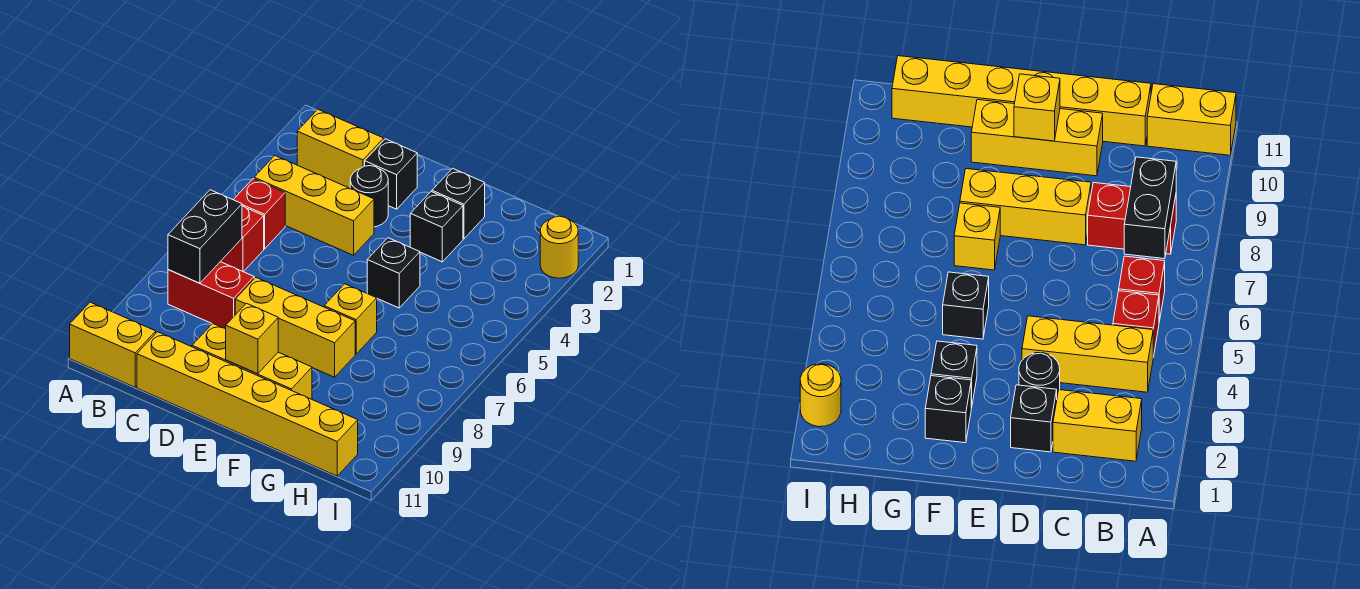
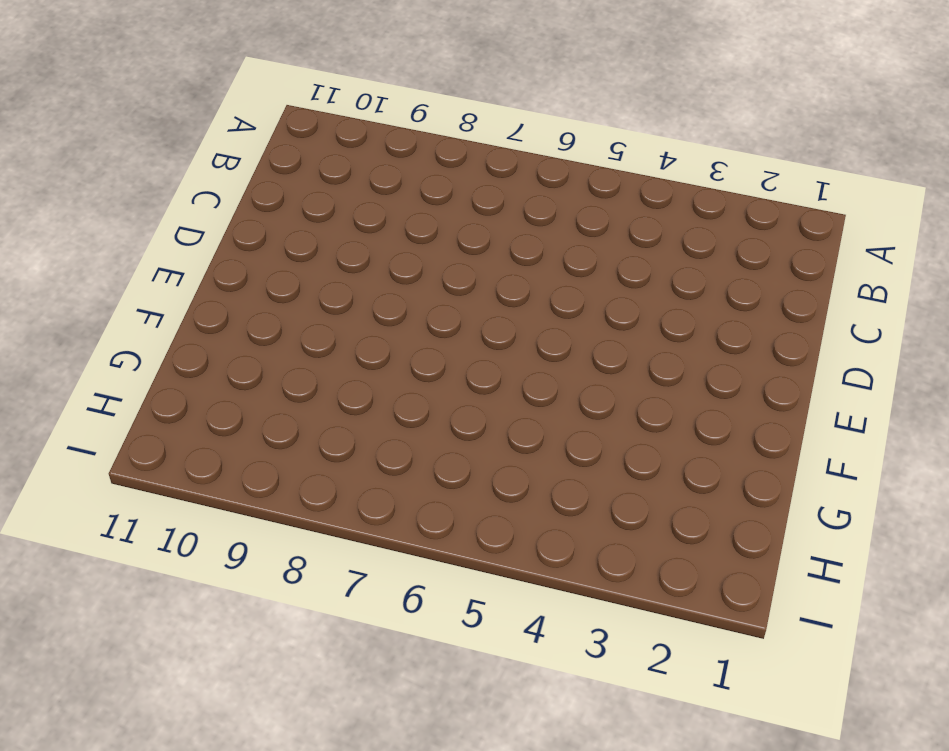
none -> yellow 1x2 brick [70,302,156,387]
none -> yellow 1x2 brick [297,109,384,188]
none -> yellow 1x3 brick [254,156,374,255]

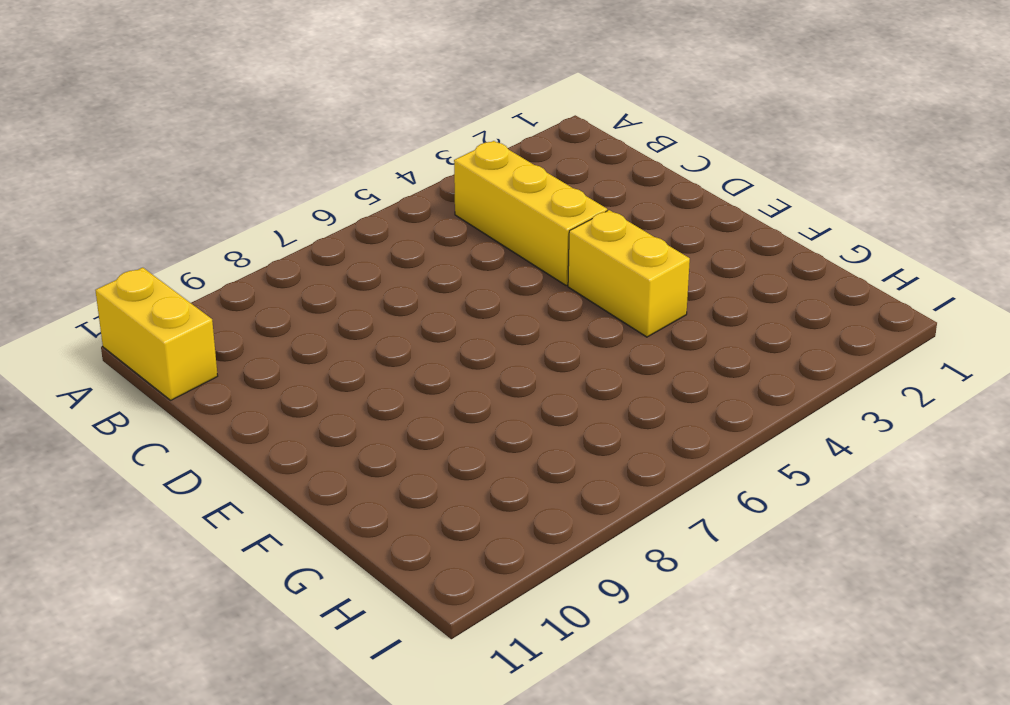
yellow 1x2 brick [568,210,690,337] -> yellow 1x2 brick moved to [297,109,384,188]
none -> red 1x1 brick [233,179,285,249]
none -> red 1x1 brick [220,206,264,272]
none -> red 1x2 brick [168,262,254,329]

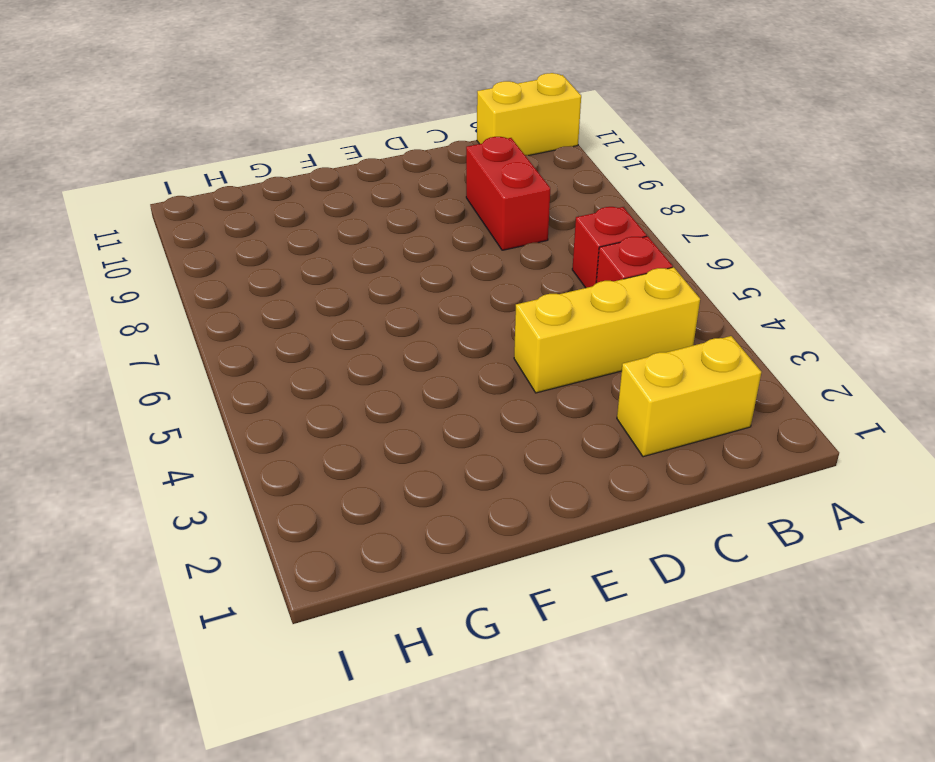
red 1x2 brick [466,137,550,250] -> red 1x2 brick turned to [168,262,254,329]
none -> yellow 1x6 brick [137,332,358,476]
none -> black 1x1 brick [365,139,417,209]
none -> black 1x1 round brick [350,166,388,227]

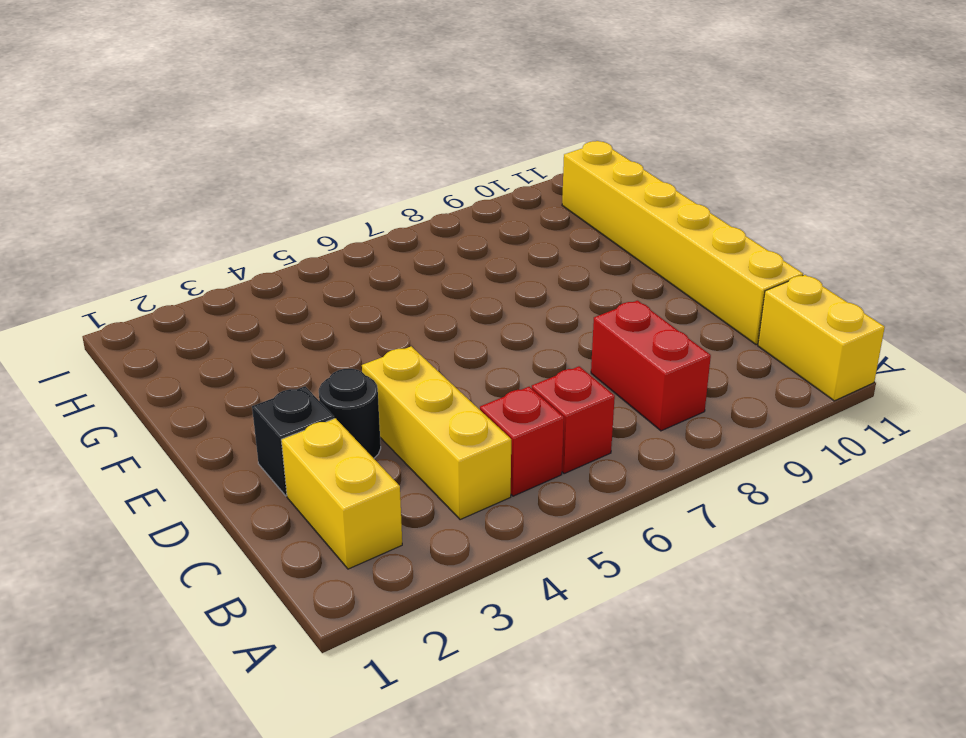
none -> yellow 1x3 brick [235,278,355,377]
none -> yellow 1x3 brick [192,324,312,399]
none -> black 1x1 brick [432,168,485,239]

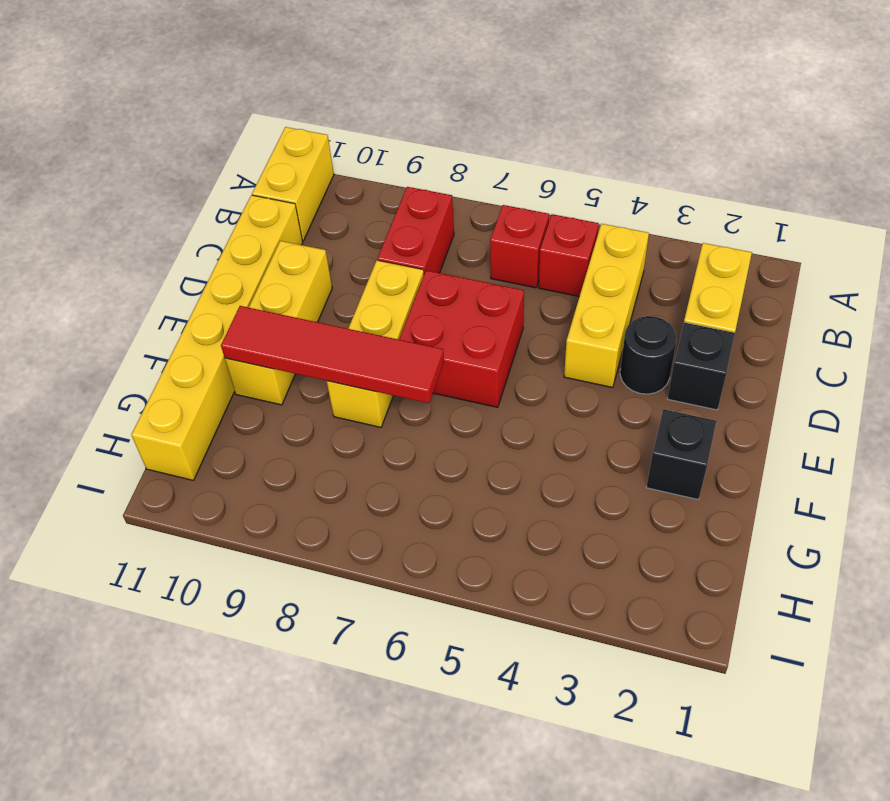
red 2x2 brick [399,270,524,407] -> none
red 1x4 tile [221,306,444,403] -> none
none -> black 1x1 brick [410,192,463,262]
none -> black 1x1 brick [367,238,420,308]
none -> yellow 1x1 brick [324,284,377,354]

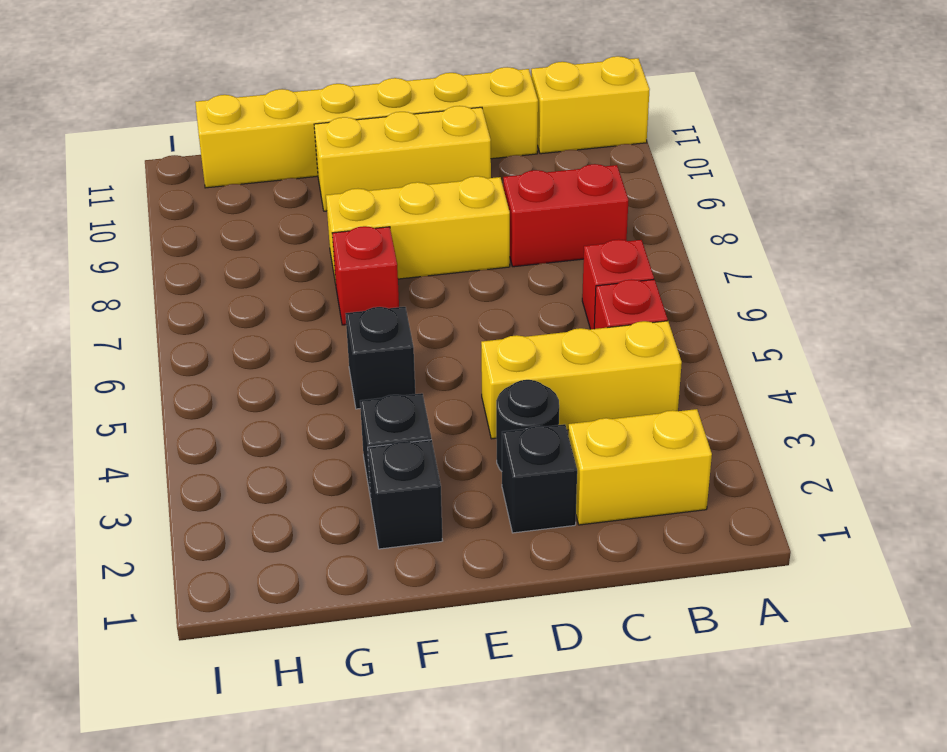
red 1x1 brick [332,226,399,325] -> yellow 1x1 brick [324,284,377,354]
none -> yellow 1x1 round brick [540,216,578,278]
none -> black 1x2 brick [168,190,242,283]
none -> yellow 1x1 brick [226,303,278,374]

